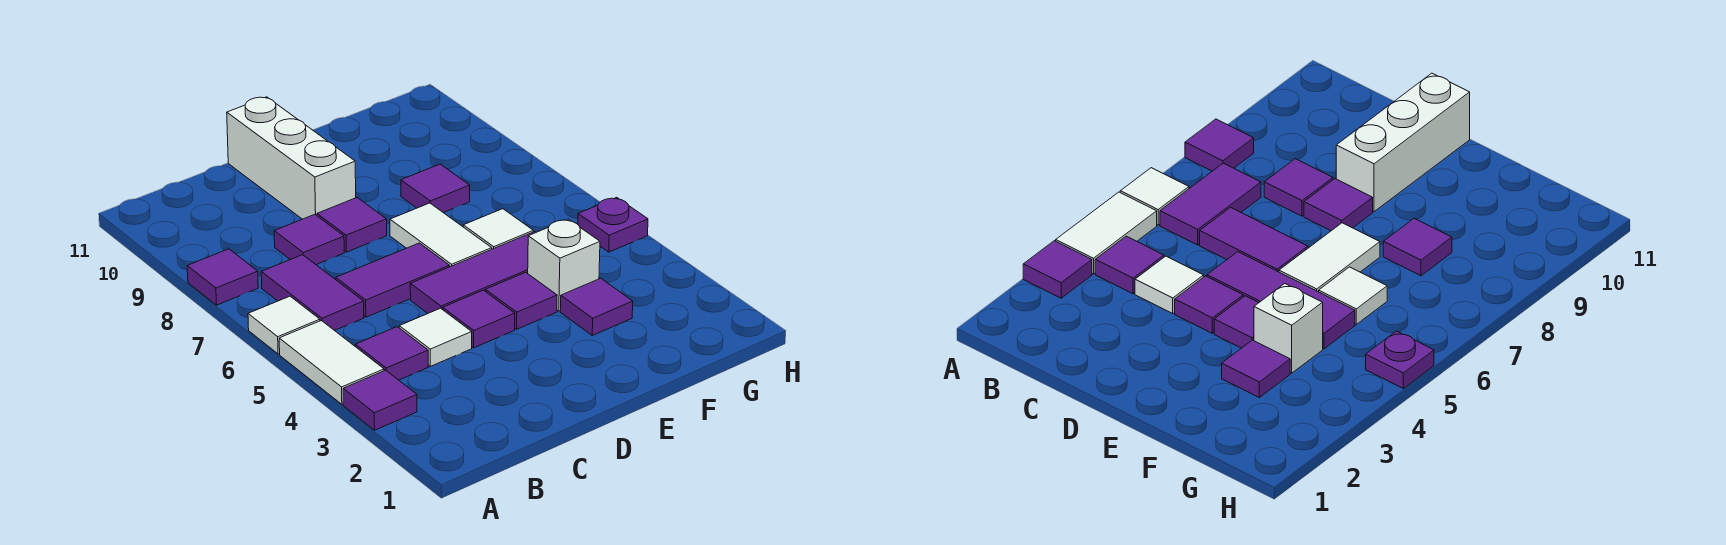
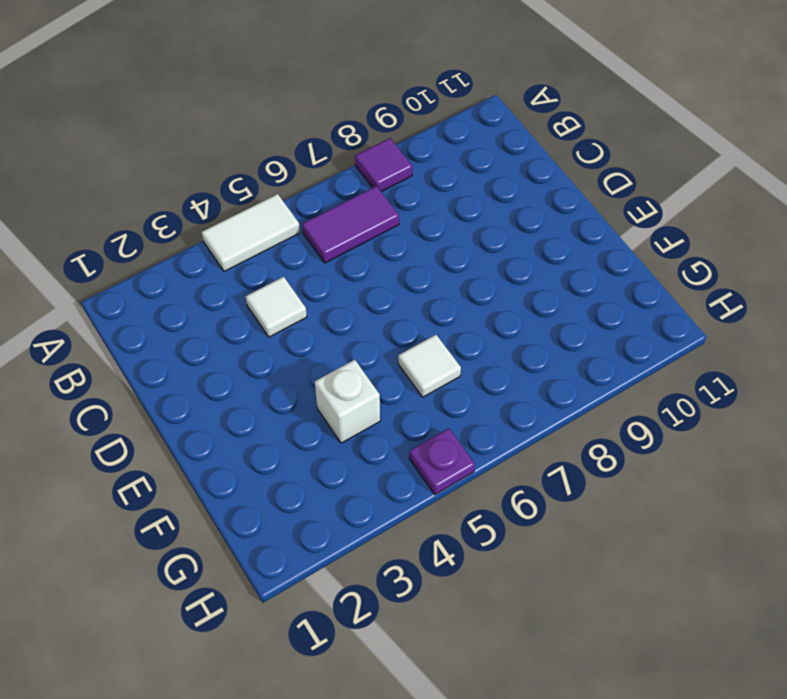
none -> purple 1x1 tile [343,370,417,430]
none -> white 1x1 tile [248,296,320,354]
none -> purple 1x1 tile [355,327,428,380]

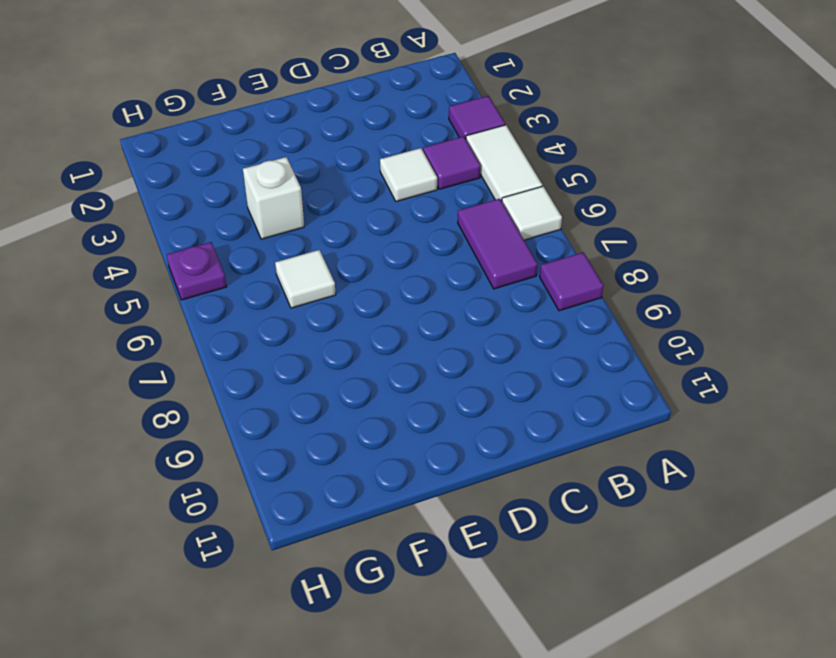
none -> purple 1x2 tile [336,243,450,317]
none -> purple 1x1 tile [274,214,344,265]
none -> purple 1x1 tile [443,290,515,348]

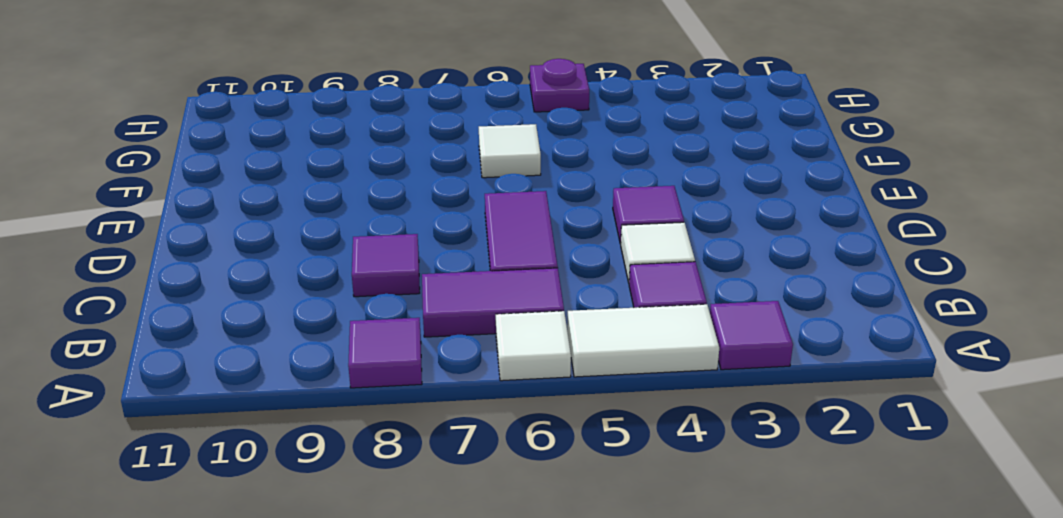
none -> purple 1x3 tile [410,232,536,313]
none -> purple 1x1 tile [317,198,387,252]
none -> white 1x3 brick [227,97,356,219]

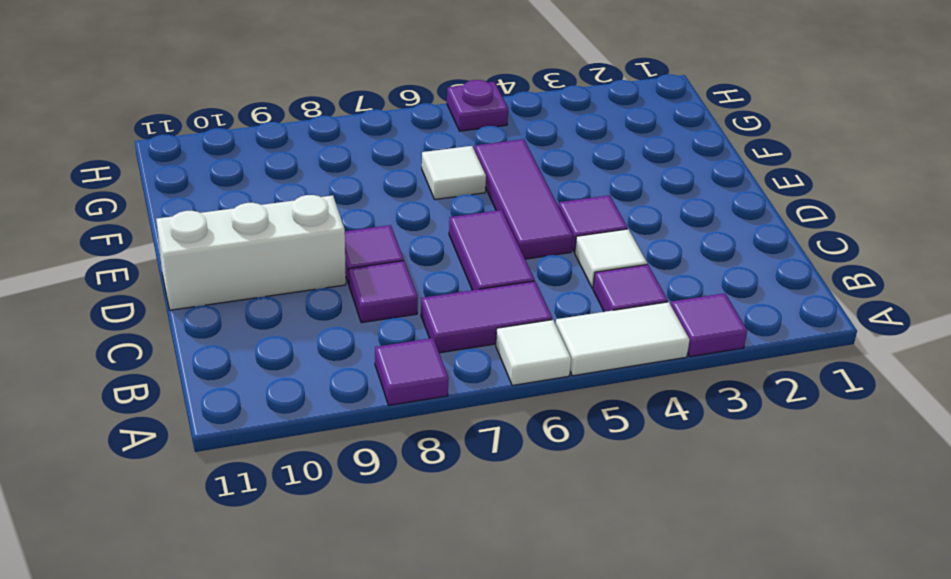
none -> purple 1x1 tile [485,272,557,329]
none -> white 1x2 tile [390,203,492,267]
none -> purple 1x1 tile [560,278,633,335]

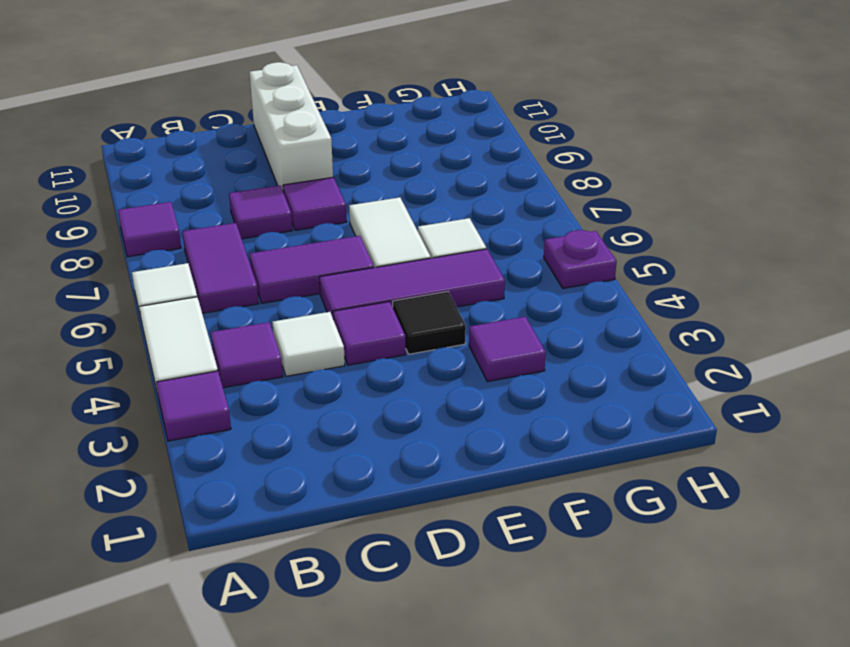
black 1x1 tile [393,292,466,354] -> purple 1x1 tile [485,272,557,329]
none -> white 1x1 brick [528,219,600,311]
none -> purple 1x1 tile [401,164,470,213]

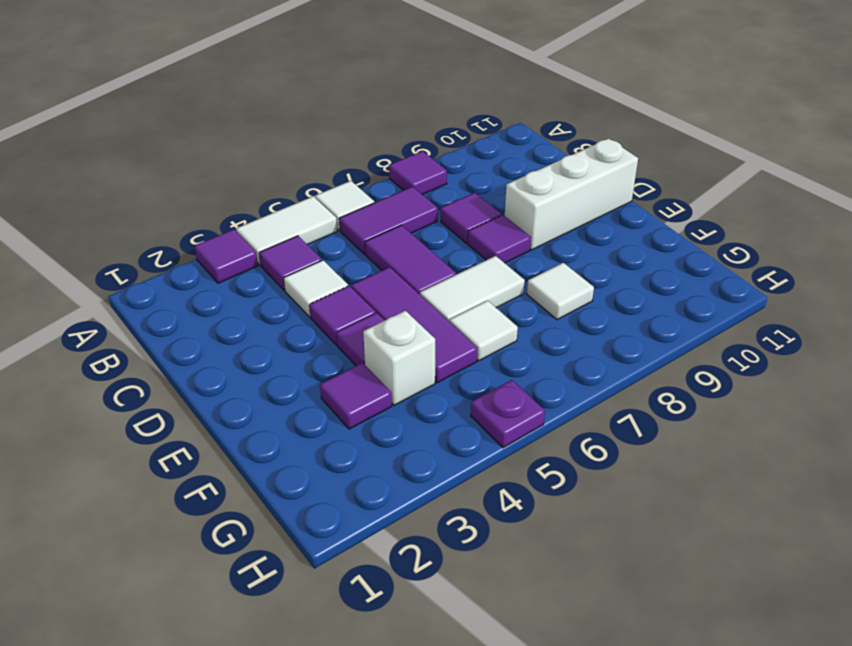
white 1x1 tile [527,263,594,320] -> purple 1x1 tile [401,164,470,213]

